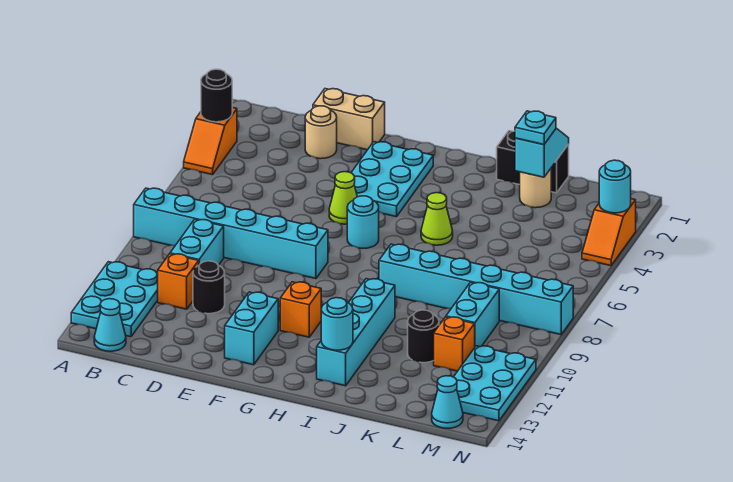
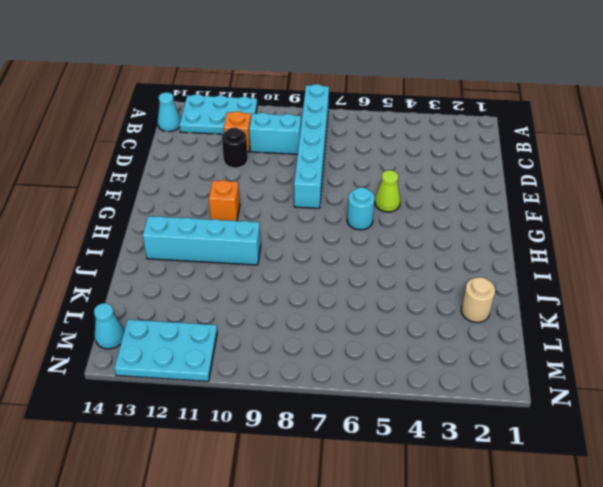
none -> orange 1x2 slope [184,108,237,175]
none -> tan 1x2 brick [313,89,385,150]
none -> tan 1x1 round brick [305,106,337,159]
none -> cyan 2x3 plate [351,142,433,217]

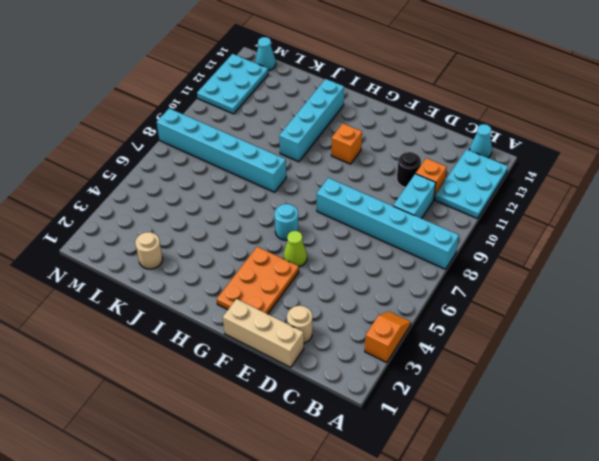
tan 1x3 brick [223,299,304,367] -> tan 1x2 brick [313,89,385,150]
orange 2x3 plate [217,247,299,314] -> cyan 2x3 plate [351,142,433,217]
none -> cyan 1x2 brick [225,292,278,365]
none -> lime 1x1 cone [421,193,453,245]
none -> black 1x2 brick [496,131,569,193]
none -> black 1x1 round brick [408,310,439,363]

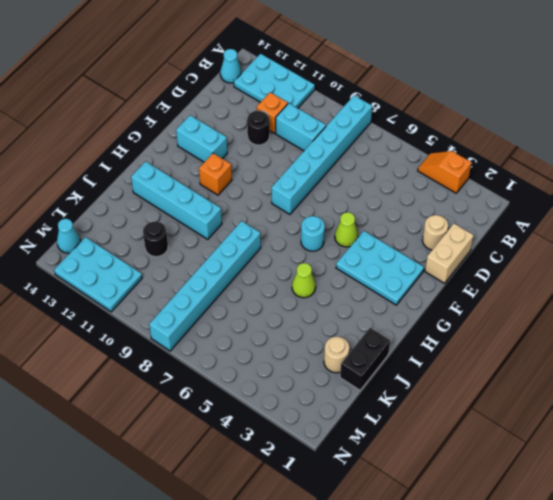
none -> cyan 1x2 brick [446,282,499,347]
none -> orange 1x1 brick [434,317,475,371]
none -> orange 1x2 slope [582,199,636,266]
none -> black 1x1 round brick [201,69,232,122]

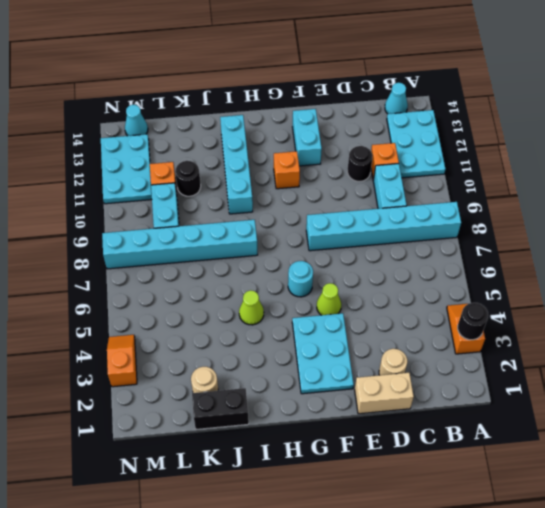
none -> cyan 1x1 round brick [321,298,353,350]
none -> cyan 1x2 slope [515,128,569,177]
none -> cyan 1x1 round brick [599,160,631,213]
none -> cyan 1x1 plate [515,111,556,145]

